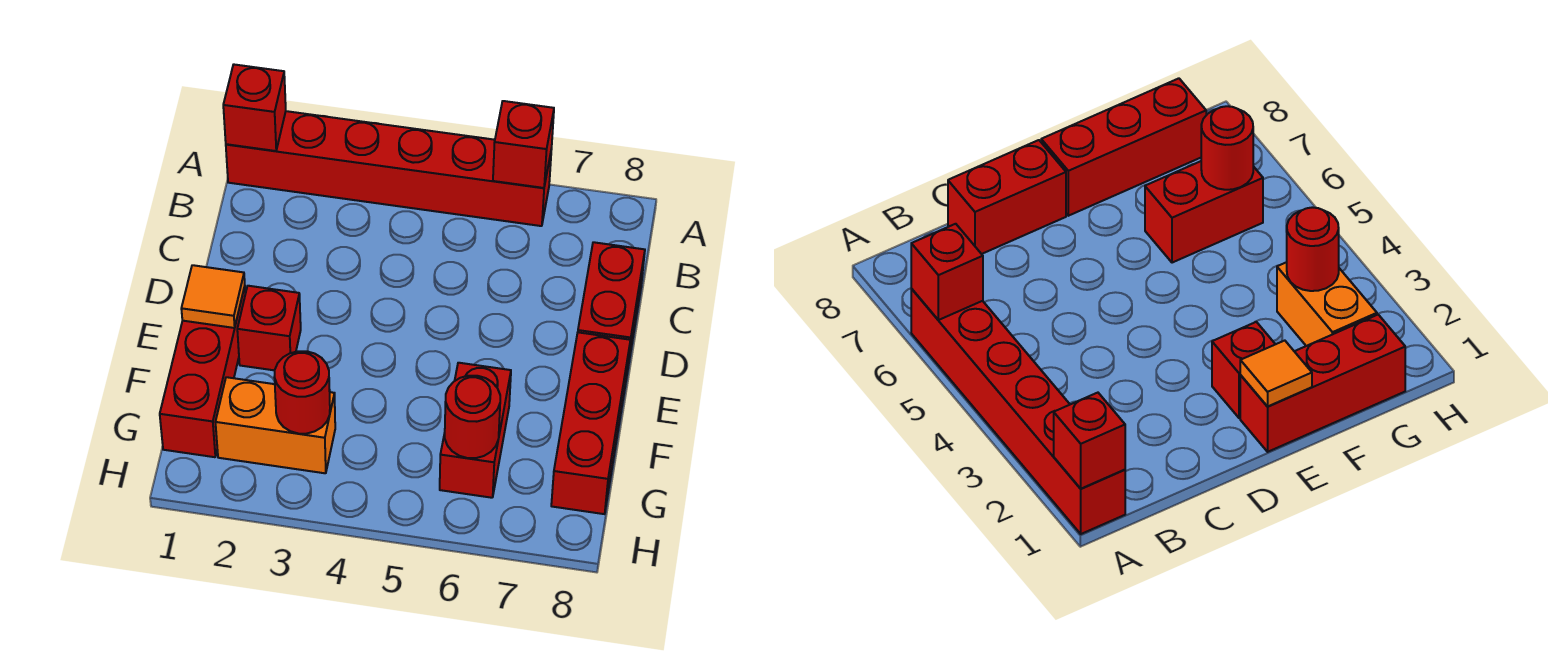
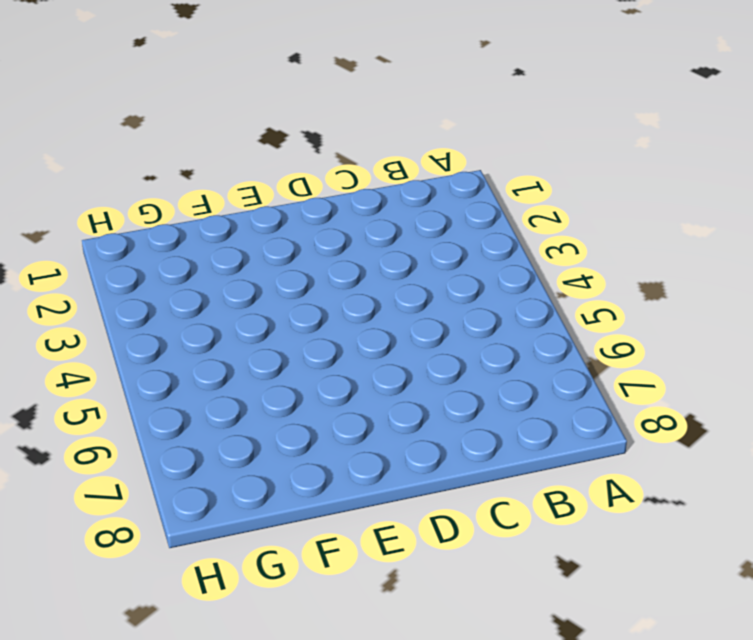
none -> red 1x6 brick [226,111,552,226]
none -> red 1x2 brick [578,242,645,372]
none -> red 1x3 brick [160,286,245,457]

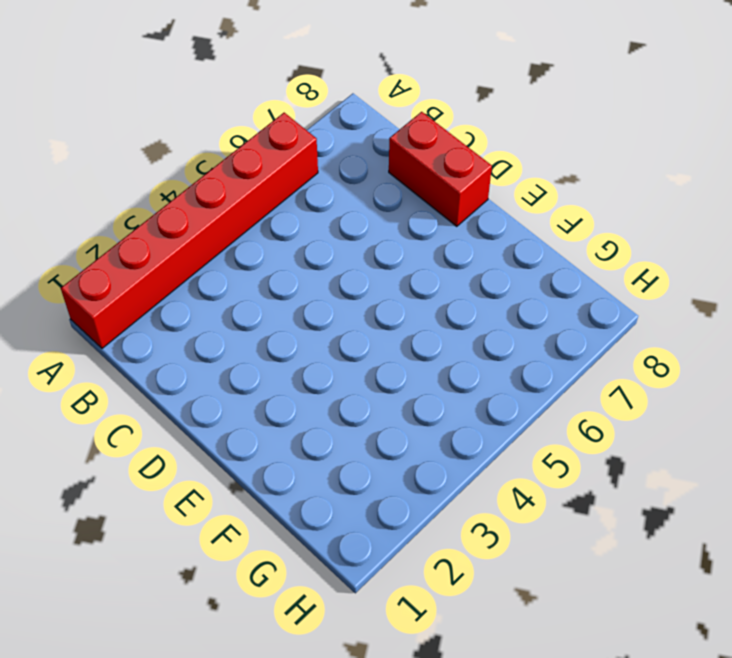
none -> red 1x3 brick [160,286,245,457]
none -> red 1x1 brick [237,286,301,370]
none -> red 1x3 brick [551,332,630,514]

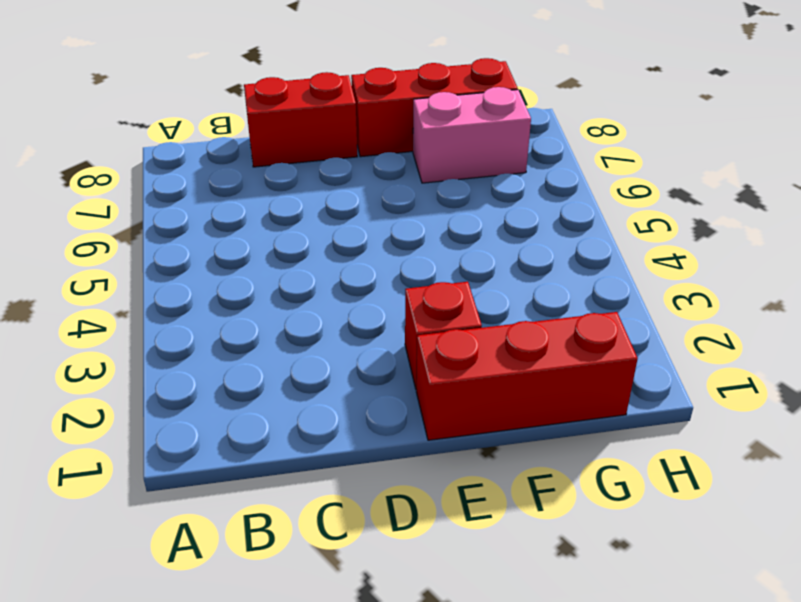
pink 1x2 brick [413,87,531,183] -> none
none -> red 1x6 brick [226,111,552,226]
none -> red 1x2 brick [440,363,511,498]
none -> orange 1x2 brick [216,377,335,473]

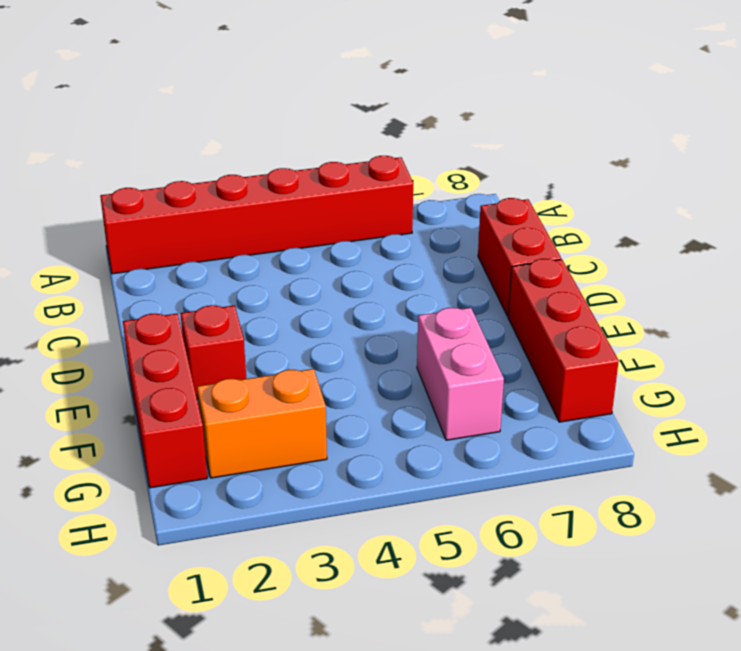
pink 1x2 brick [417,308,504,440] -> red 1x2 brick [440,363,511,498]
none -> red 1x1 brick [223,65,286,151]
none -> red 1x1 brick [493,101,554,188]
none -> orange 1x1 tile [181,265,245,328]

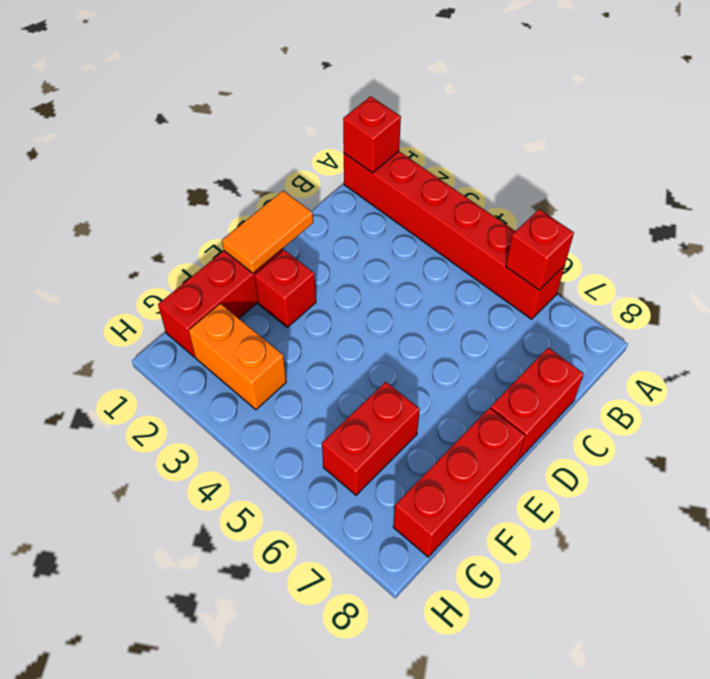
orange 1x2 tile [222,191,313,273] -> orange 1x1 tile [181,265,245,328]
none -> red 1x1 round brick [274,351,330,434]
none -> red 1x1 round brick [445,376,500,458]

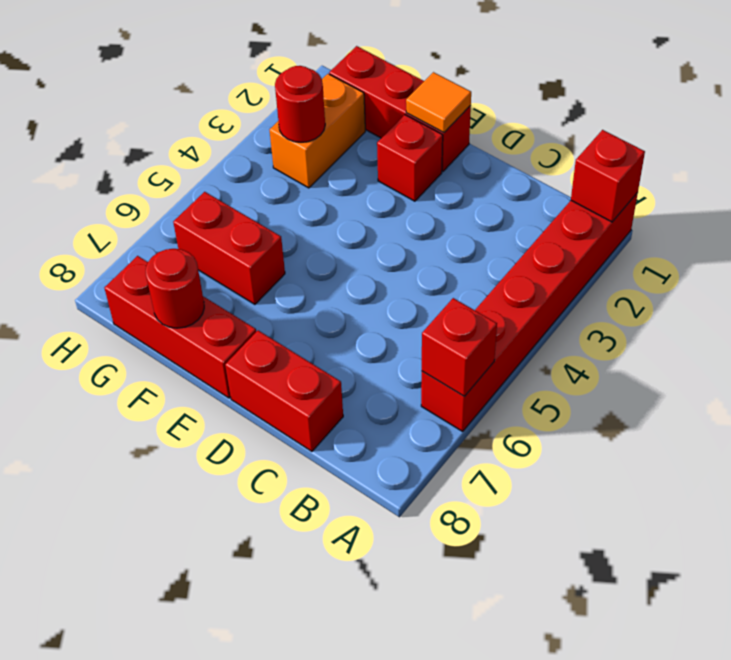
red 1x1 round brick [146,249,204,328] -> red 1x1 round brick moved to [445,376,500,458]

